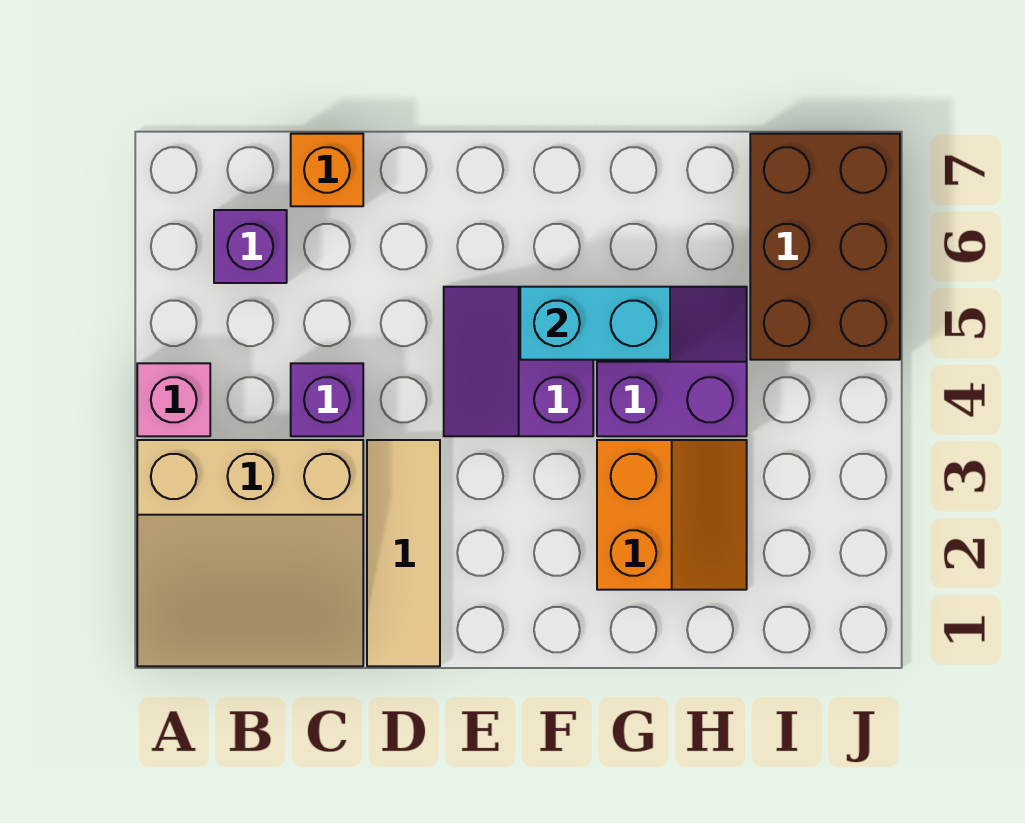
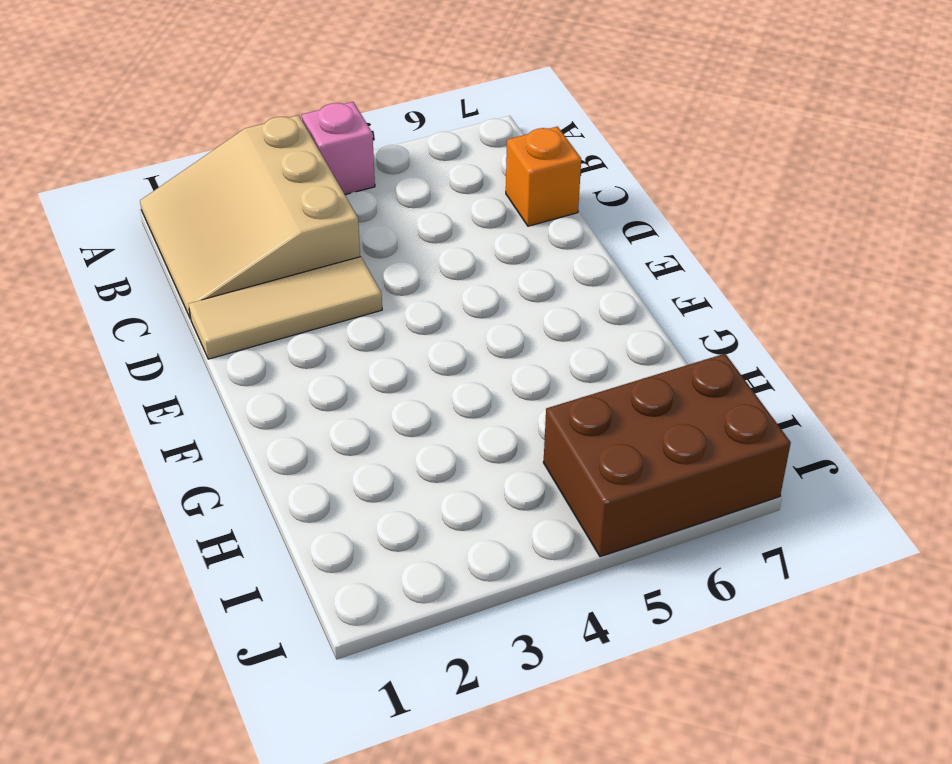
none -> purple 1x1 brick [214,210,287,283]
none -> purple 1x1 brick [291,363,363,436]

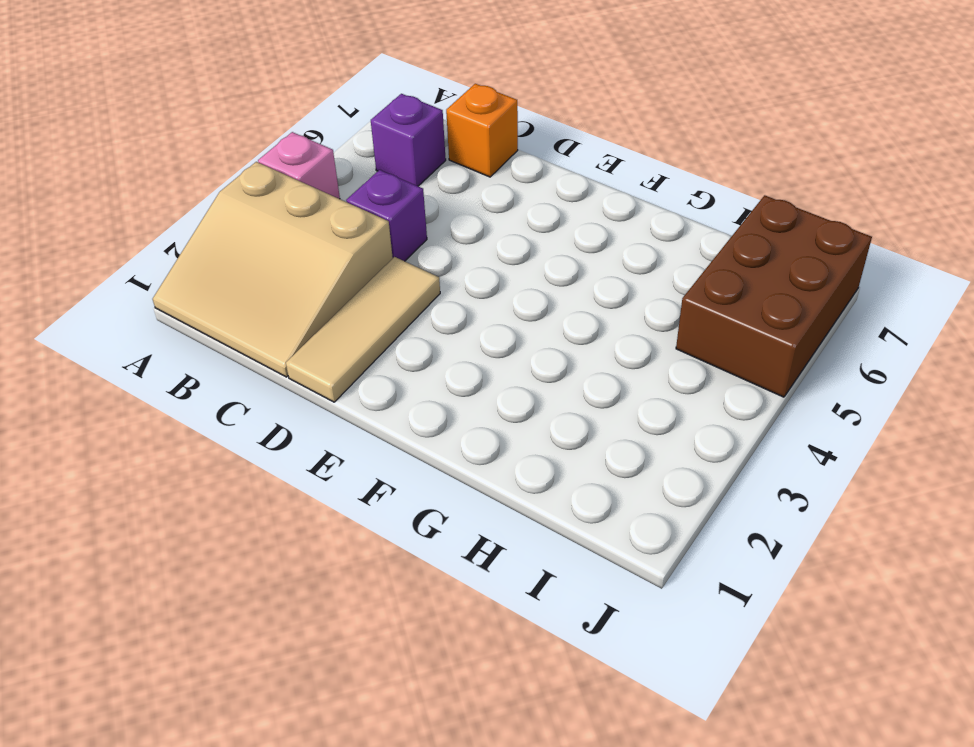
none -> purple 2x2 slope [444,287,593,436]
none -> orange 2x2 slope [597,440,747,590]

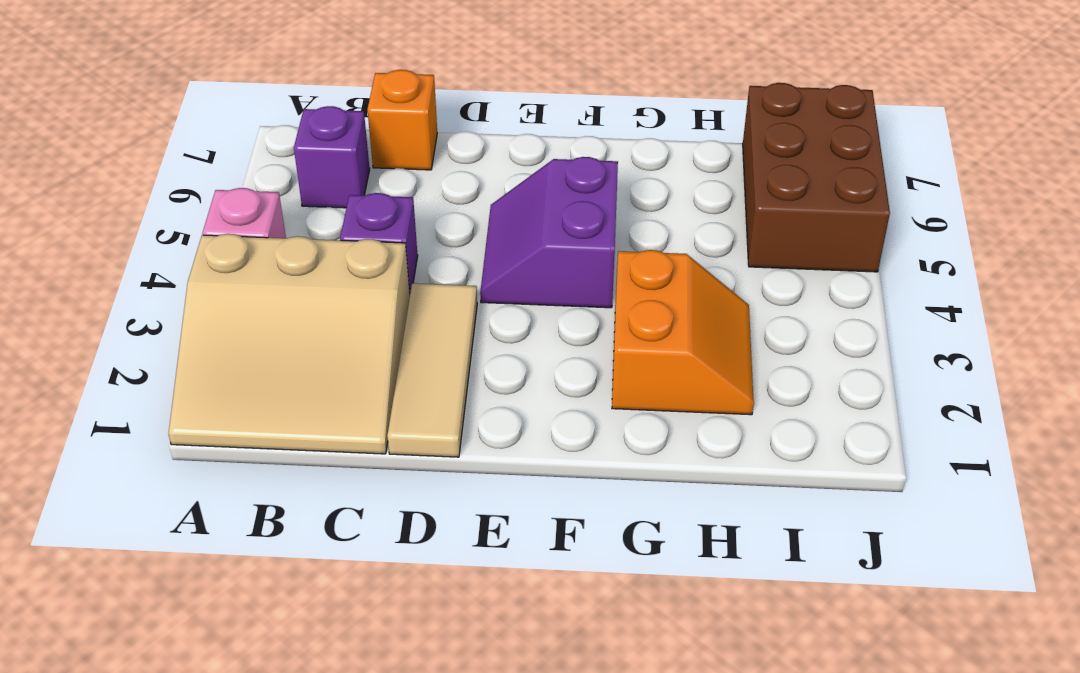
none -> purple 2x2 slope [597,287,747,436]
none -> cyan 1x2 brick [520,287,670,360]

